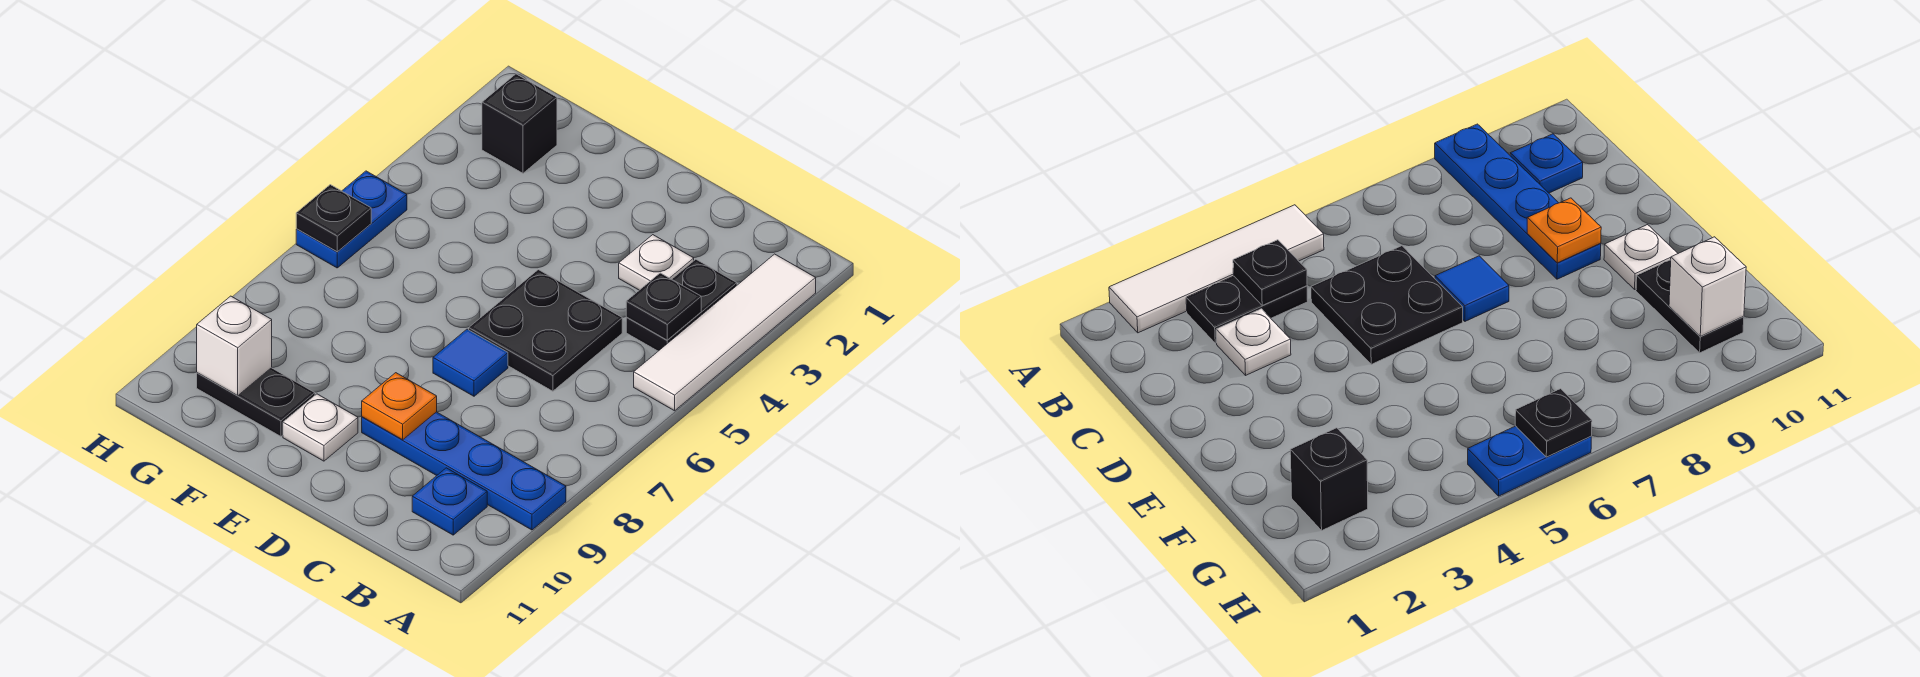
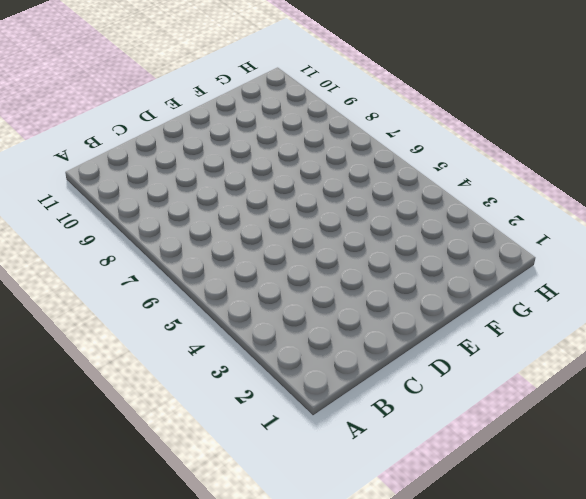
none -> white 1x4 tile [634,254,816,411]
none -> blue 1x4 plate [362,412,566,530]
none -> black 1x2 plate [626,259,737,351]

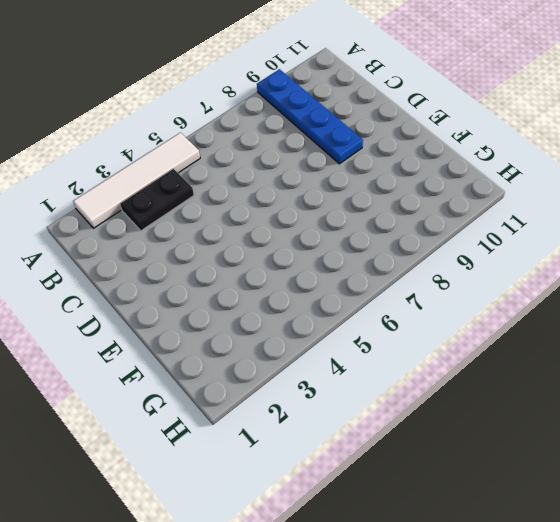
none -> blue 1x1 plate [412,468,487,535]
none -> white 1x1 plate [619,235,694,290]
none -> black 2x2 plate [469,270,622,391]

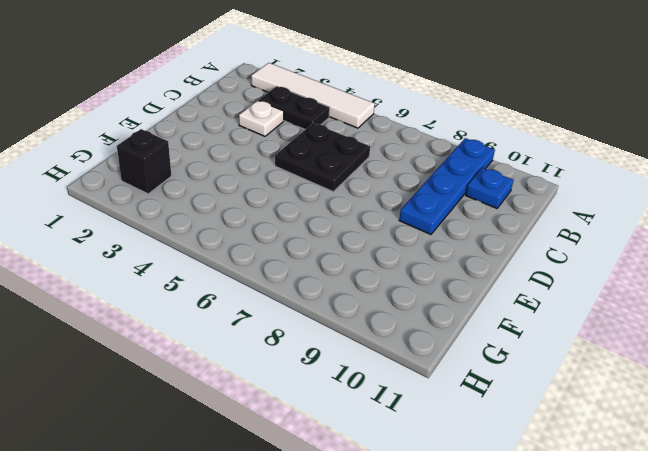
none -> blue 1x1 tile [433,329,508,396]
none -> white 1x1 plate [283,394,358,461]
none -> black 1x2 plate [197,368,315,436]

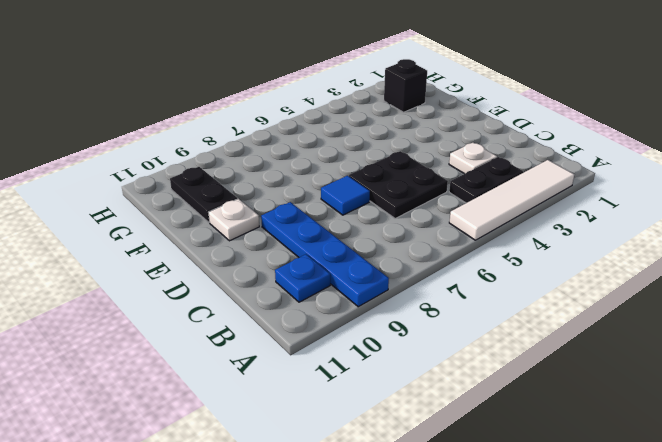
none -> blue 1x2 plate [296,171,407,268]
none -> black 1x1 plate [626,273,701,340]
none -> orange 1x1 plate [362,373,437,440]

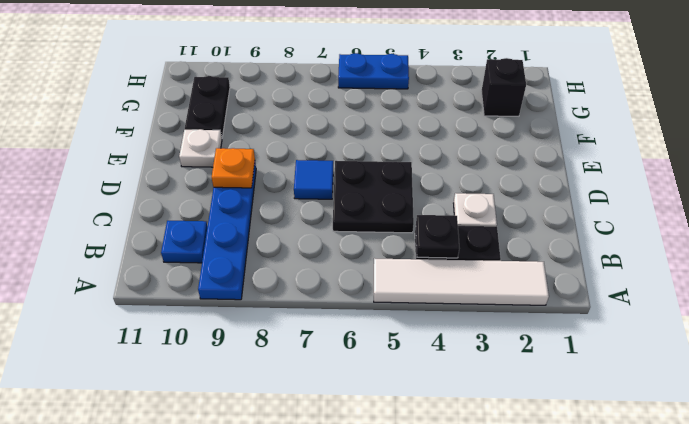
none -> white 1x1 brick [197,296,272,396]
none -> black 1x1 plate [296,185,371,252]

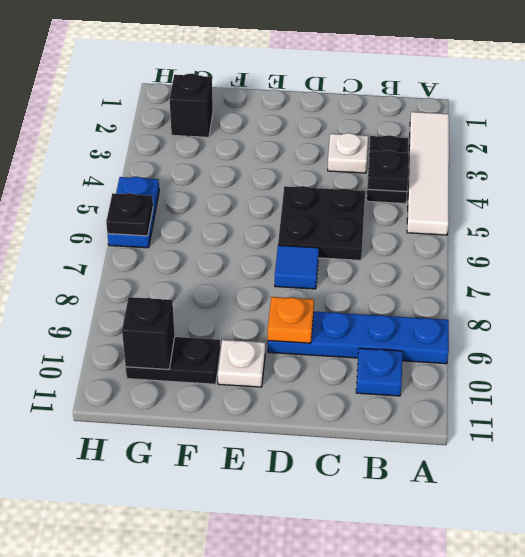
black 1x1 brick [122,297,175,369] -> white 1x1 brick [197,296,272,396]

